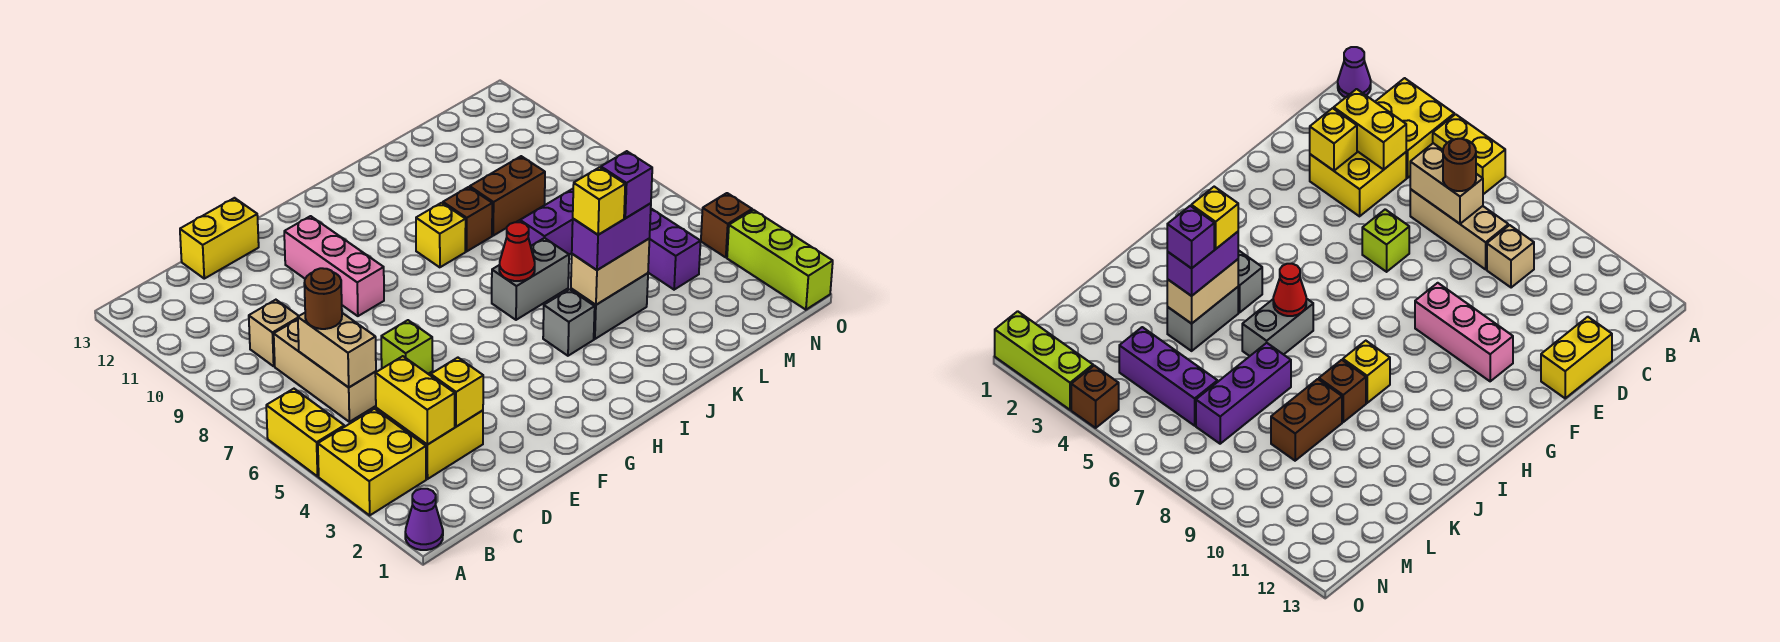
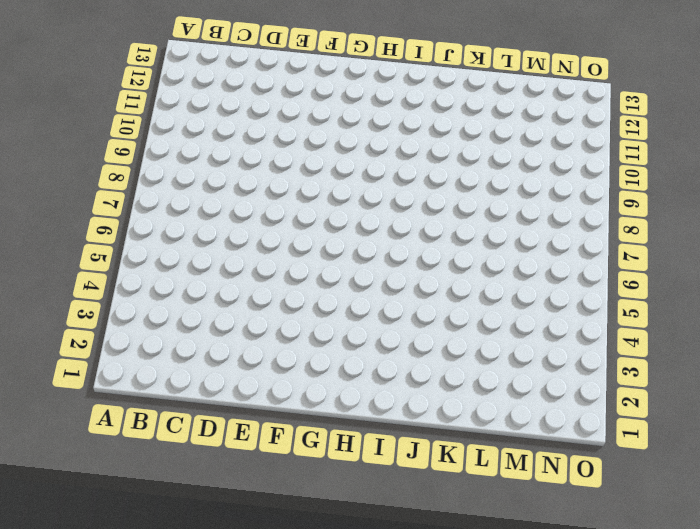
none -> purple 1x1 cone [405,489,443,550]
none -> yellow 2x2 brick [318,409,426,515]
none -> yellow 1x2 brick [266,389,344,476]

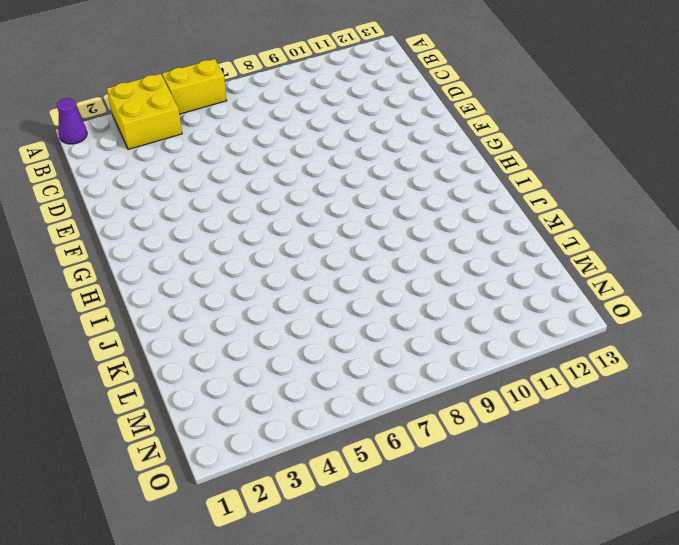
none -> yellow 2x2 brick [376,374,483,479]
none -> tan 1x3 brick [274,319,376,422]
none -> tan 1x1 brick [249,300,298,366]

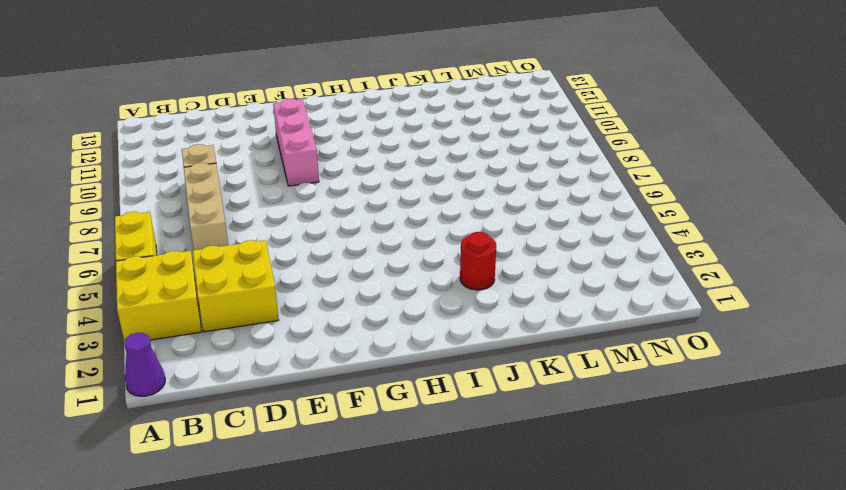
red 1x1 round brick [460,232,496,290] -> none
none -> yellow 1x2 brick [180,198,259,279]
none -> lime 1x1 brick [381,320,433,374]
none -> grey 1x1 brick [543,289,595,356]

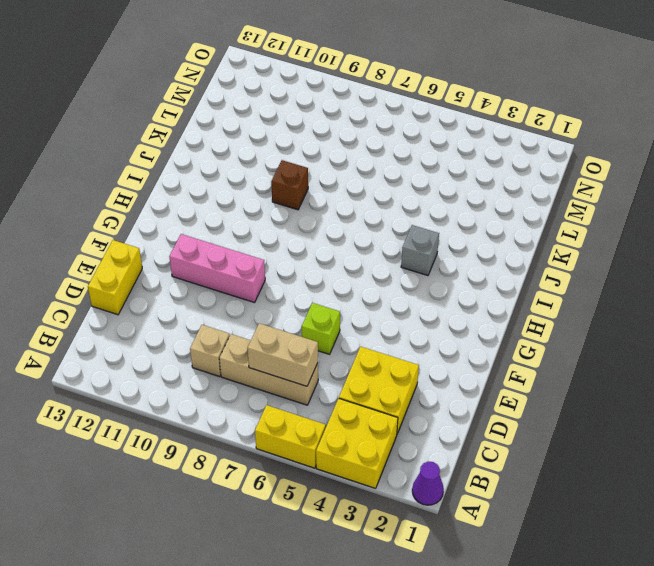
none -> grey 1x2 brick [492,238,569,320]
none -> yellow 1x1 brick [416,203,466,267]
none -> grey 1x2 brick [571,273,648,339]

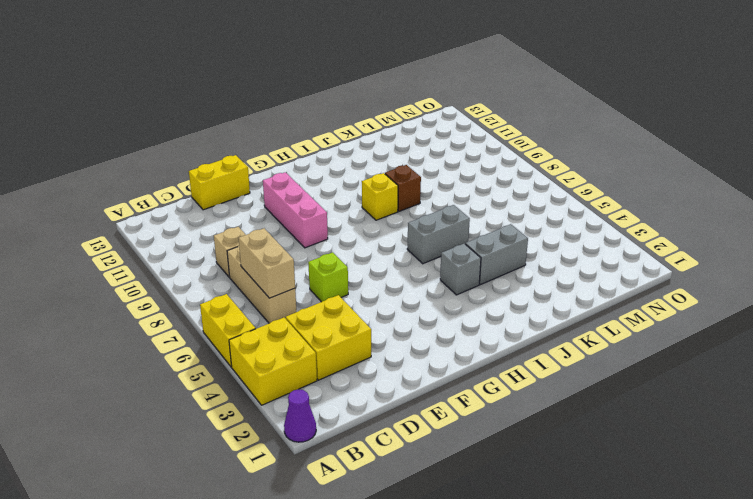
none -> purple 1x3 brick [520,189,573,255]
none -> brown 1x2 brick [470,156,545,236]
none -> purple 1x3 brick [648,209,701,290]

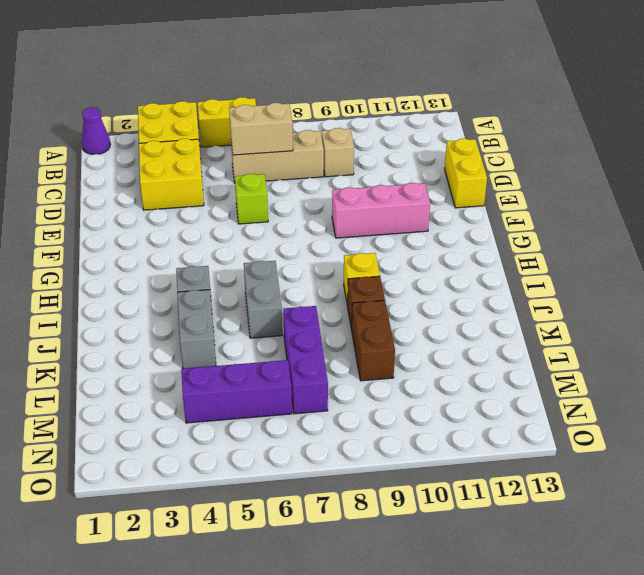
none -> lime 1x3 brick [727,210,833,310]
none -> brown 1x1 brick [701,193,752,257]
none -> yellow 1x2 brick [375,356,455,445]

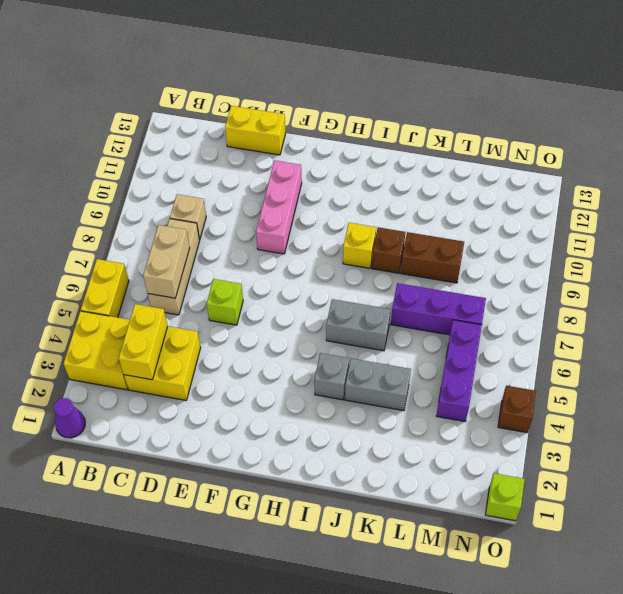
lime 1x1 brick [486,473,525,521] -> lime 1x3 brick [727,210,833,310]
none -> yellow 1x1 brick [431,358,483,427]
none -> red 1x1 cone [499,222,535,281]
none -> tan 1x2 brick [571,239,649,305]

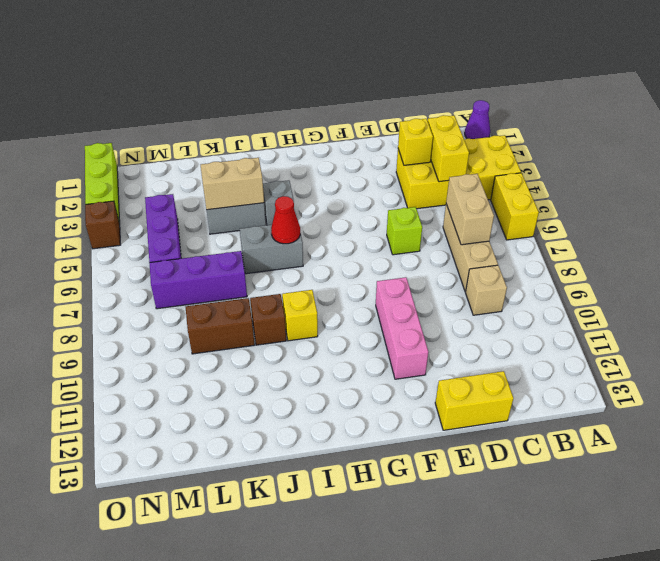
none -> brown 1x1 round brick [304,268,342,329]
none -> purple 1x2 brick [572,203,651,270]
none -> yellow 1x1 brick [573,167,625,235]

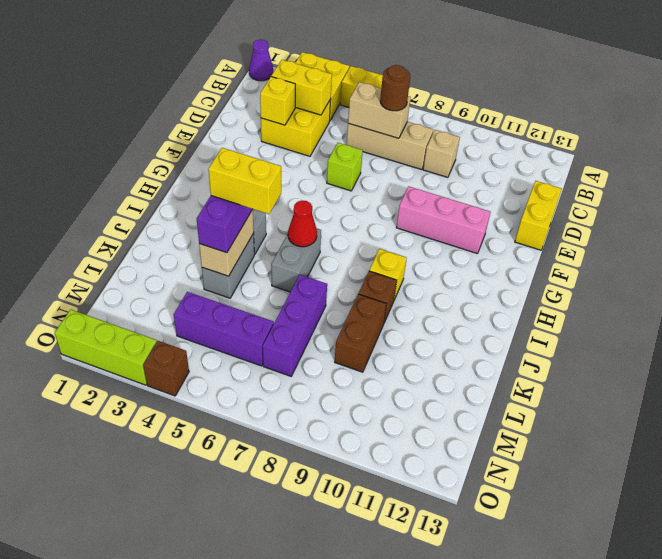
yellow 1x2 brick [208,148,281,214] -> yellow 1x1 brick [573,167,625,235]
none -> purple 1x1 brick [601,151,652,218]

